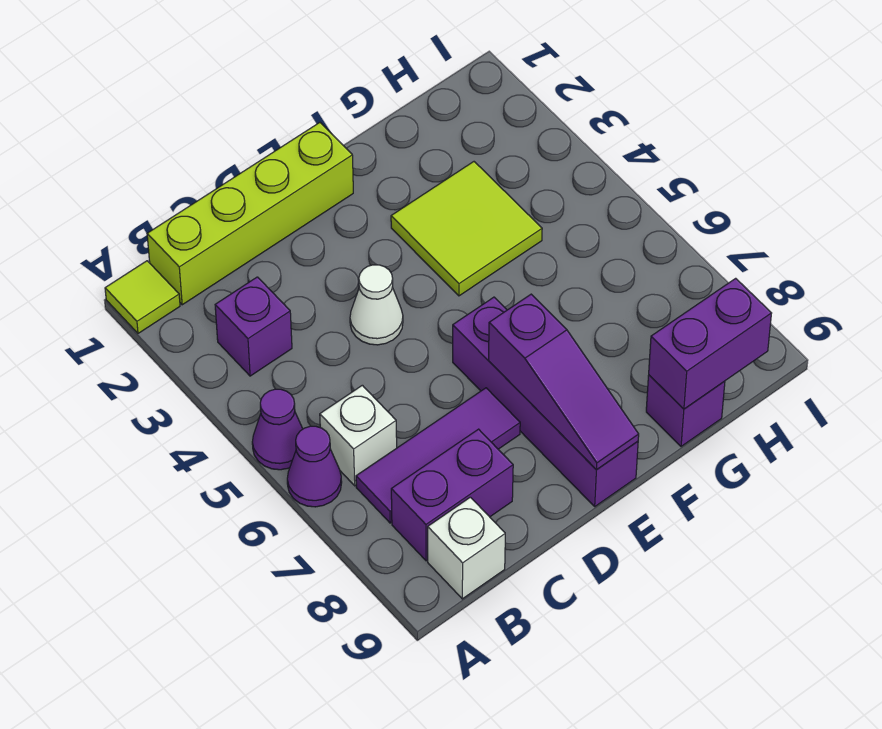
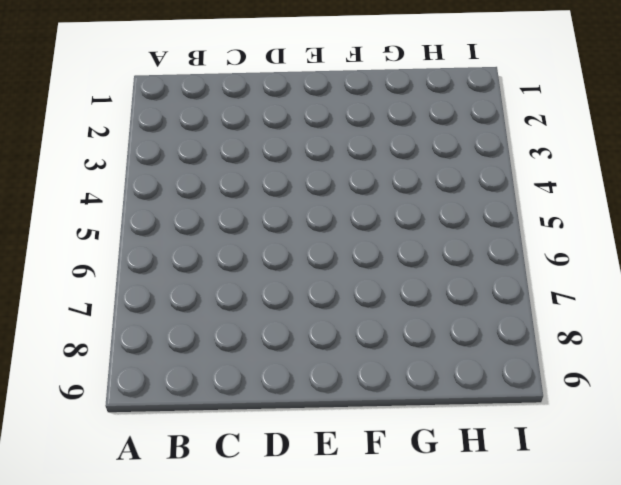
none -> lime 1x1 tile [105,261,180,333]
none -> purple 1x1 cone [252,389,303,470]
none -> purple 1x1 cone [287,426,342,507]

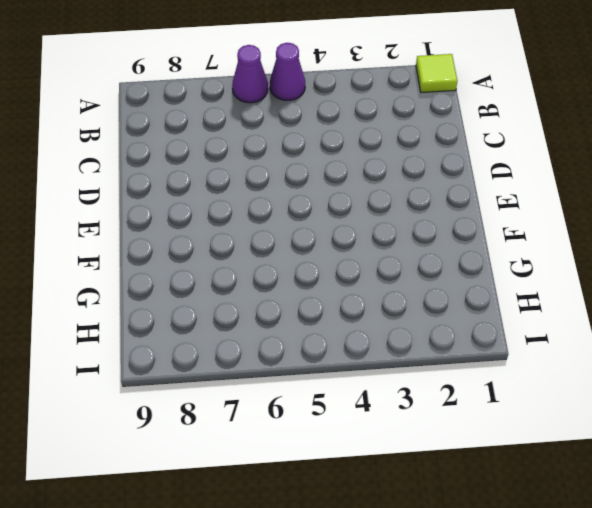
none -> lime 1x4 brick [147,123,353,305]
none -> purple 1x1 brick [215,277,292,376]
none -> white 1x1 brick [320,385,397,486]

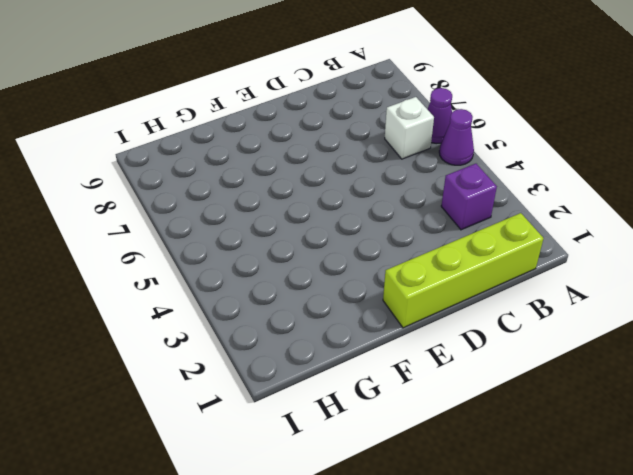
none -> lime 1x1 tile [105,261,180,333]
none -> purple 1x3 tile [356,388,520,523]
none -> purple 1x2 brick [391,429,513,561]

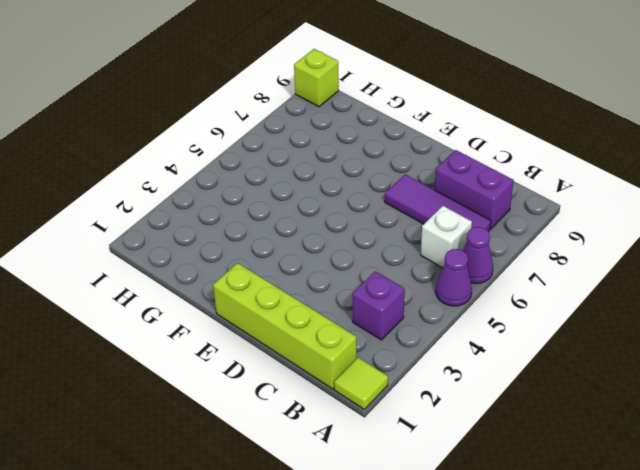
lime 1x1 brick [294,49,339,107] -> none
none -> white 1x1 brick [428,497,505,599]
none -> white 1x1 cone [350,265,403,345]
none -> purple 1x4 brick [453,297,638,506]

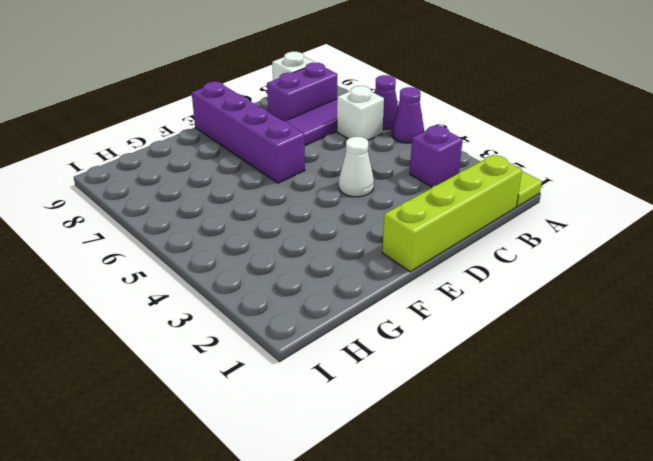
none -> lime 2x2 tile [391,162,542,296]
none -> purple 1x1 brick [646,375,725,446]
none -> purple 1x3 slope [489,294,639,470]

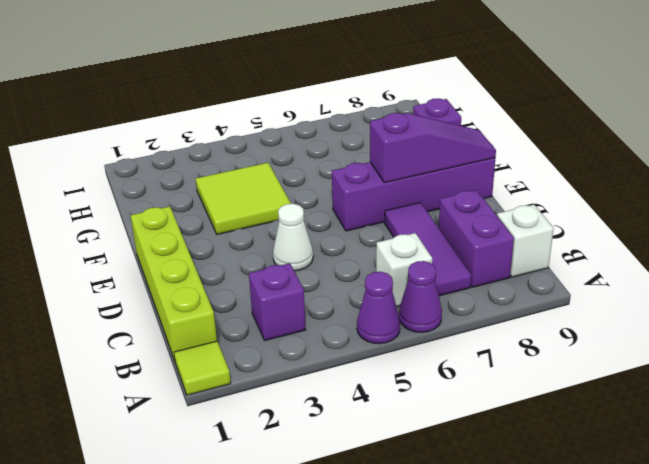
none -> purple 1x2 brick [649,278,772,409]

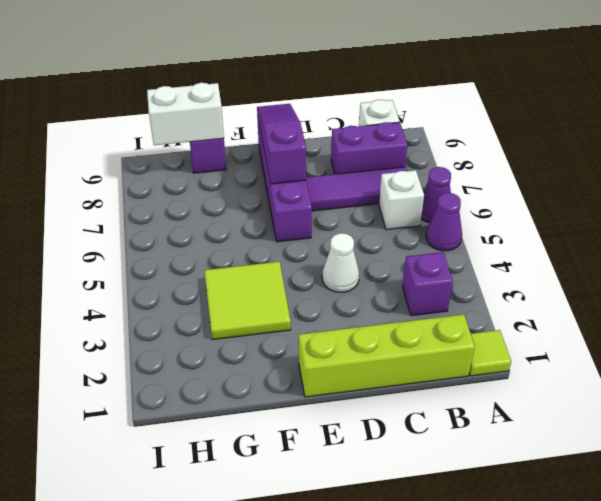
white 1x2 brick [147,83,224,145] -> purple 1x2 brick [649,278,772,409]

